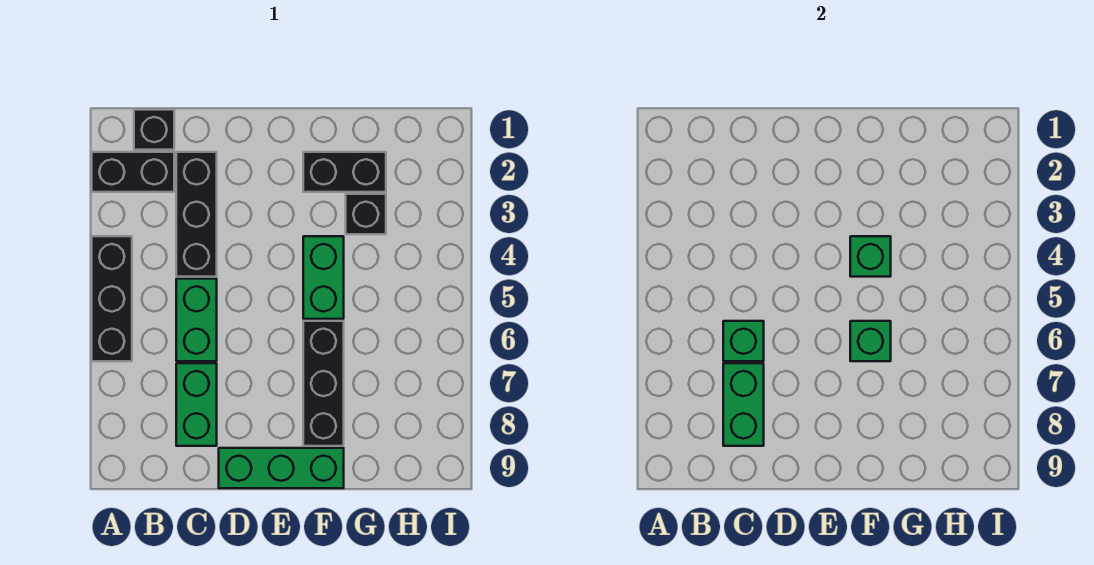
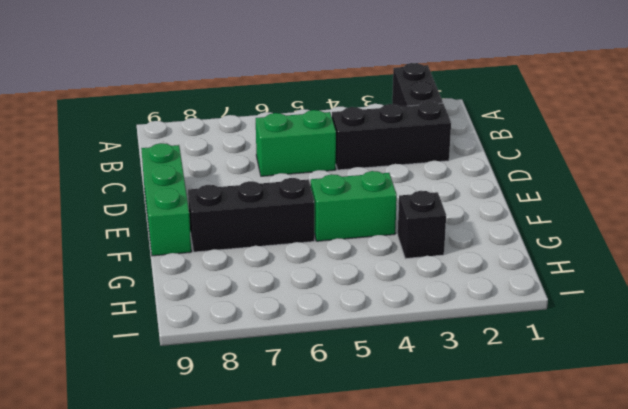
none -> black 1x3 brick [92,236,132,361]
none -> black 1x1 brick [134,110,174,150]
none -> green 1x2 brick [176,363,217,446]

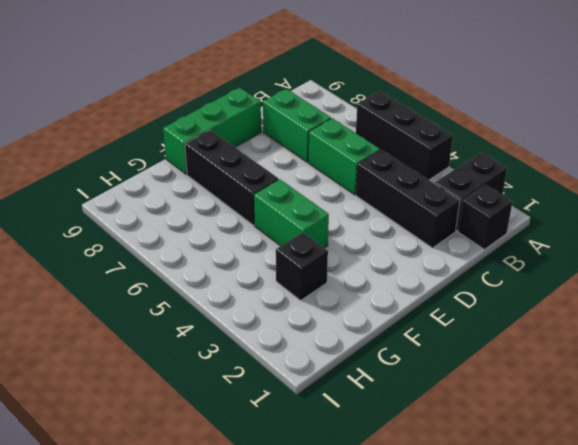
none -> black 1x2 brick [303,152,386,192]
none -> green 1x1 brick [723,321,764,361]
none -> green 1x2 brick [723,363,764,446]

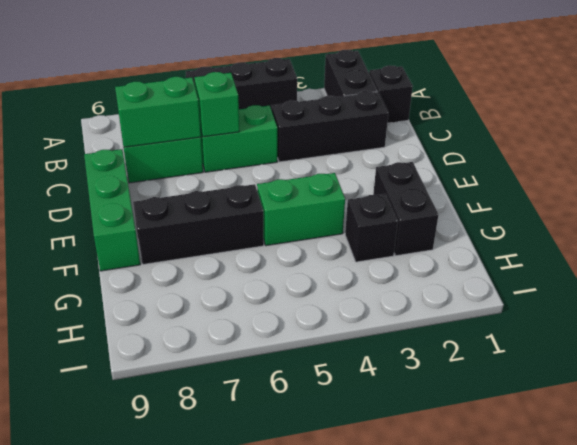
none -> green 1x1 brick [850,236,891,277]
none -> green 1x1 brick [850,321,891,361]

